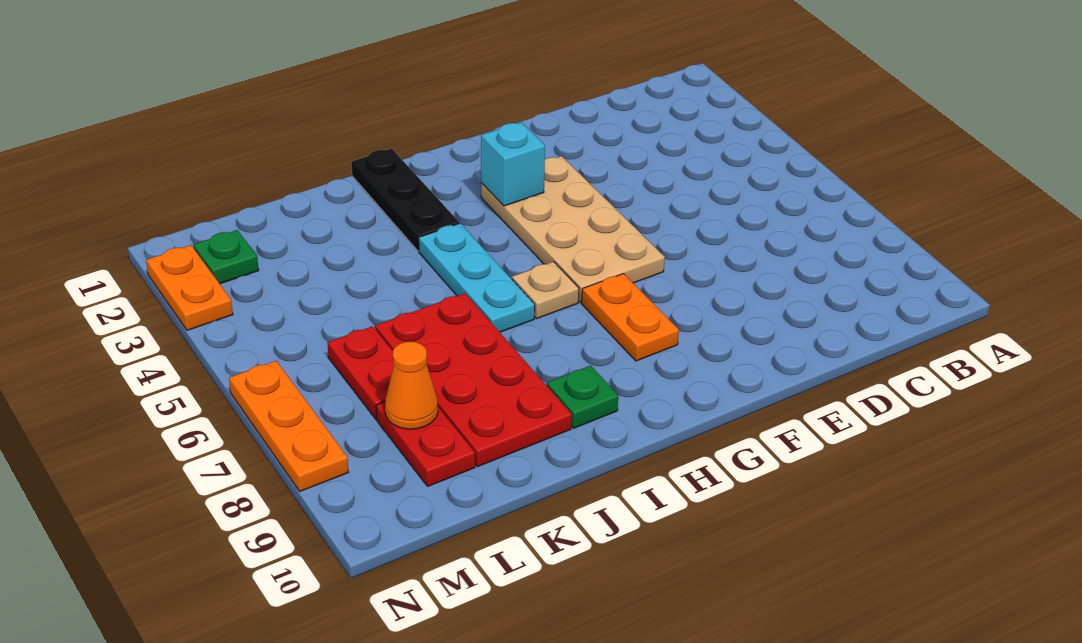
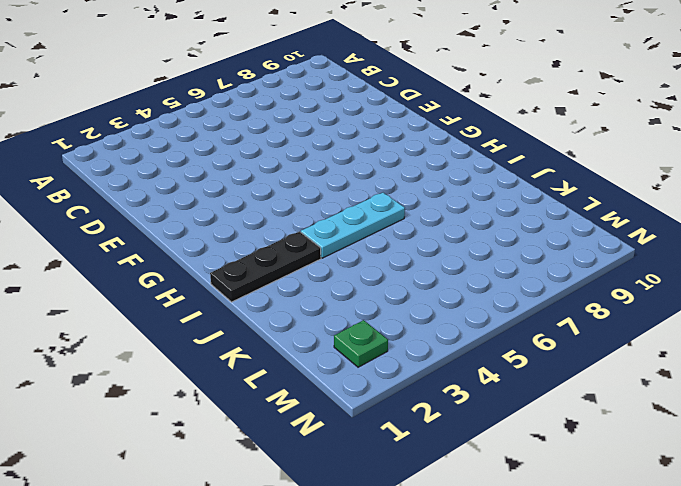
none -> tan 2x4 plate [481,156,665,302]
none -> orange 1x2 plate [582,274,679,361]
none -> tan 1x1 plate [512,262,579,319]

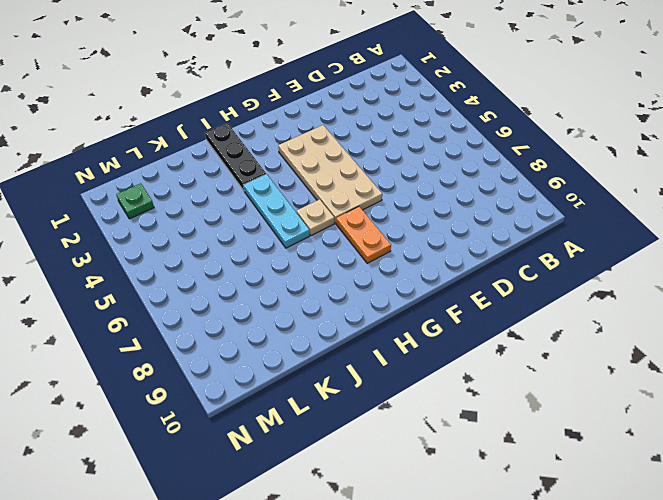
none -> green 1x1 plate [547,366,618,428]
none -> red 2x4 plate [375,293,572,467]
none -> red 1x2 plate [327,326,394,419]

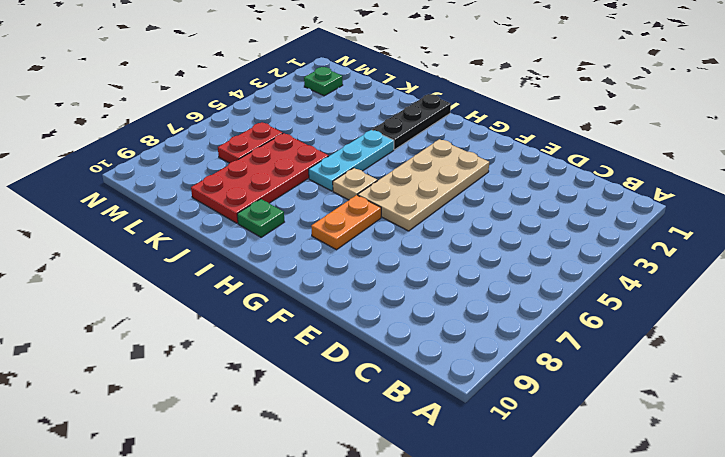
none -> red 1x2 plate [376,402,475,486]
none -> orange 1x2 plate [146,245,233,330]
none -> orange 1x3 plate [229,361,349,491]

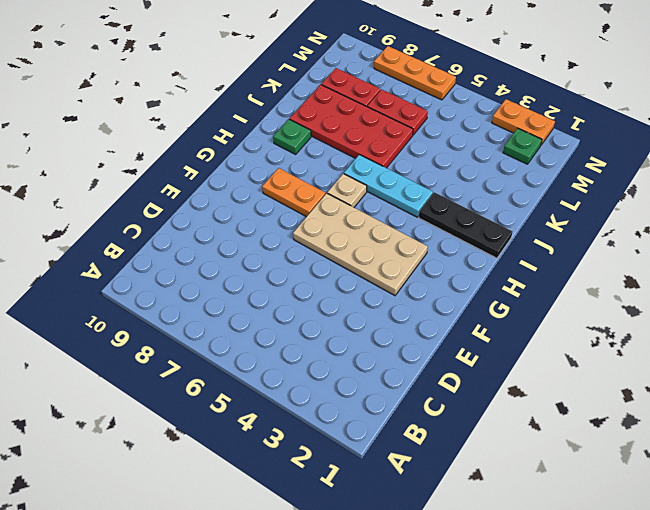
none -> cyan 1x1 brick [481,122,545,206]
none -> orange 1x1 cone [385,341,438,429]

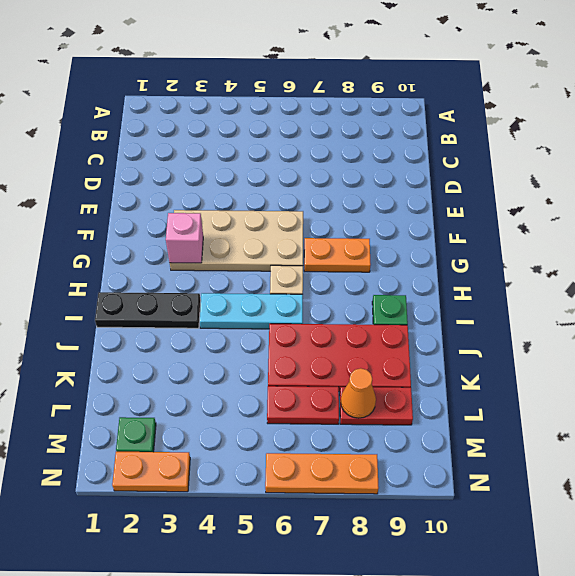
pink 1x1 brick [166,213,203,263] -> cyan 1x1 brick [481,122,545,206]

